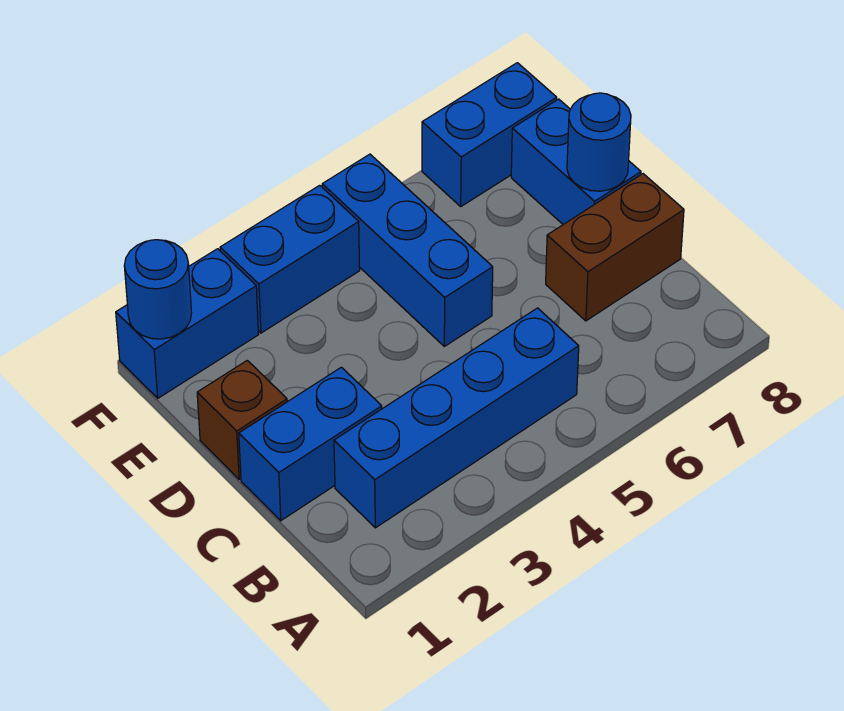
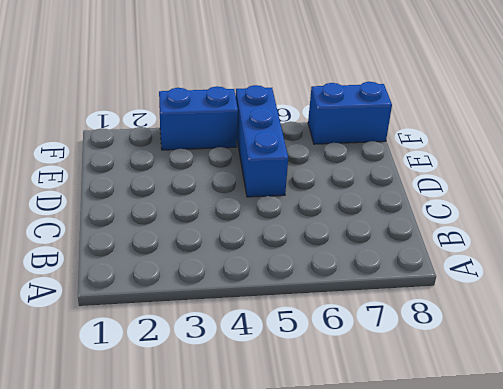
none -> blue 1x4 brick [334,308,579,528]
none -> blue 1x2 brick [239,367,382,521]

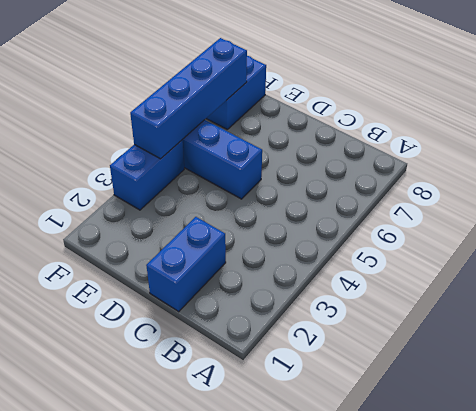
blue 1x4 brick [130,38,247,159] -> blue 1x4 brick moved to [334,308,579,528]
none -> brown 1x2 brick [546,174,684,321]
none -> brown 1x1 brick [197,360,287,479]

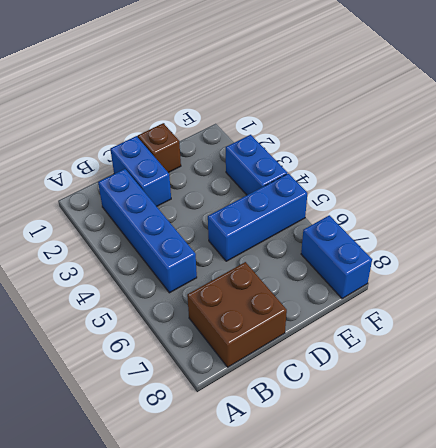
brown 2x2 brick [187,262,287,367] -> brown 1x2 brick [546,174,684,321]
none -> blue 1x2 brick [511,99,641,224]
none -> blue 1x2 brick [116,249,259,398]

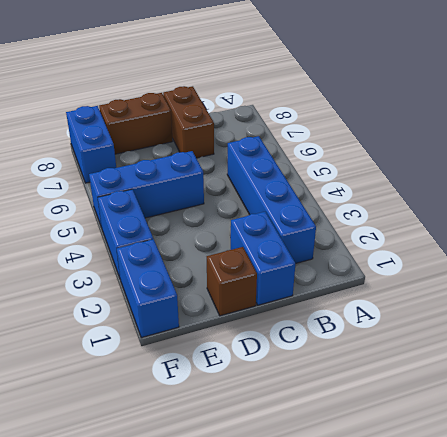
brown 1x2 brick [99,93,173,154] -> blue 1x2 brick [511,99,641,224]
none -> blue 1x1 round brick [567,93,631,191]
none -> blue 1x1 round brick [124,240,191,339]

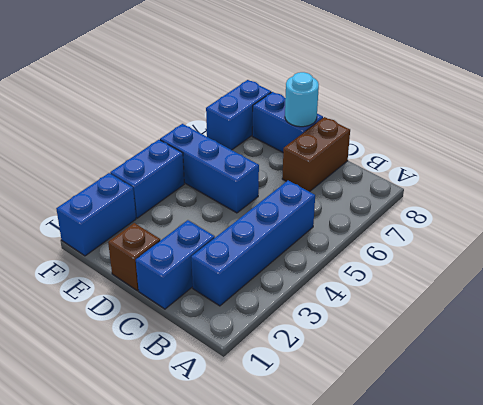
cyan 1x1 round brick [285,72,319,127] -> blue 1x1 round brick [567,93,631,191]
none -> blue 1x1 round brick [124,240,191,339]

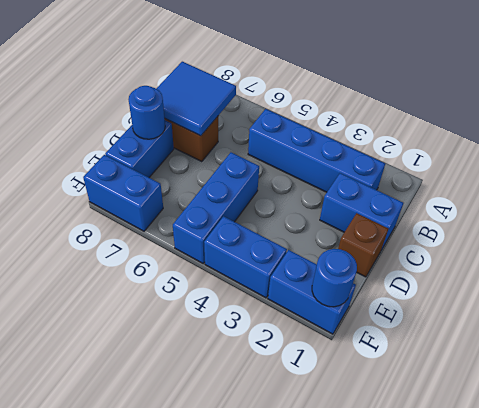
blue 2x2 tile [156,62,236,136] -> none

